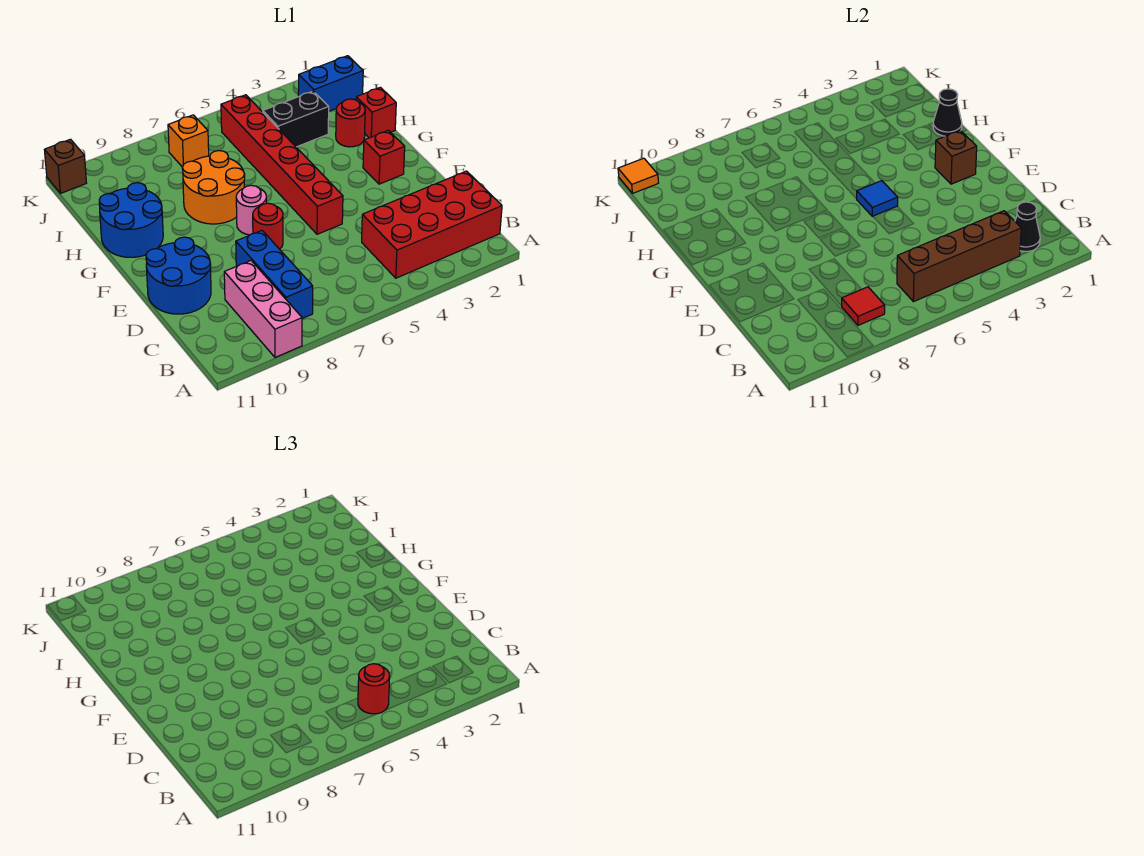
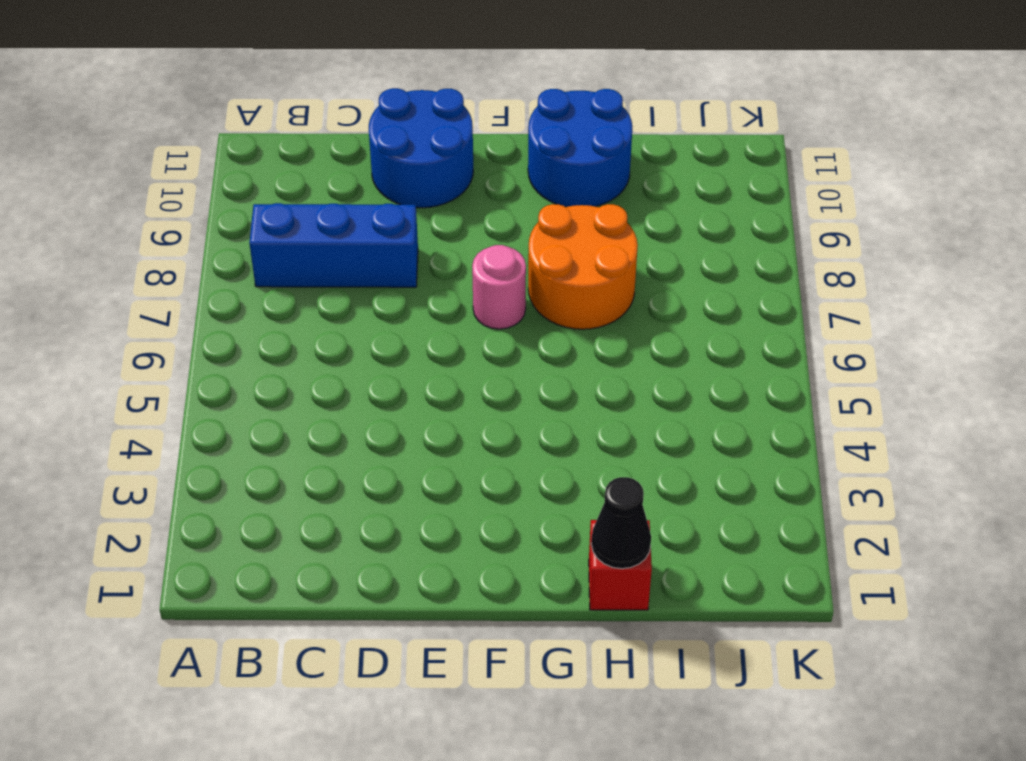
none -> pink 1x3 brick [224,261,302,357]
none -> red 2x4 brick [362,171,502,278]
none -> red 1x6 brick [221,95,343,234]

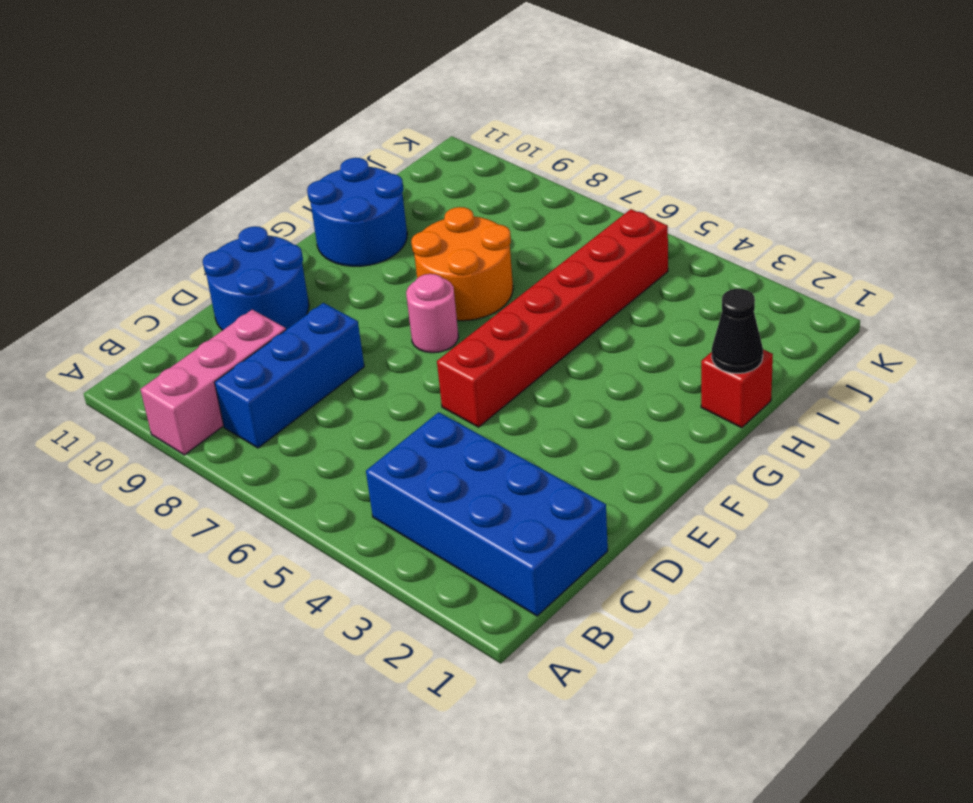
blue 2x4 brick [366,412,608,616] -> red 2x4 brick [362,171,502,278]
none -> red 1x1 round brick [253,203,283,249]
none -> red 1x1 brick [363,130,405,184]
none -> red 1x1 round brick [336,99,365,147]

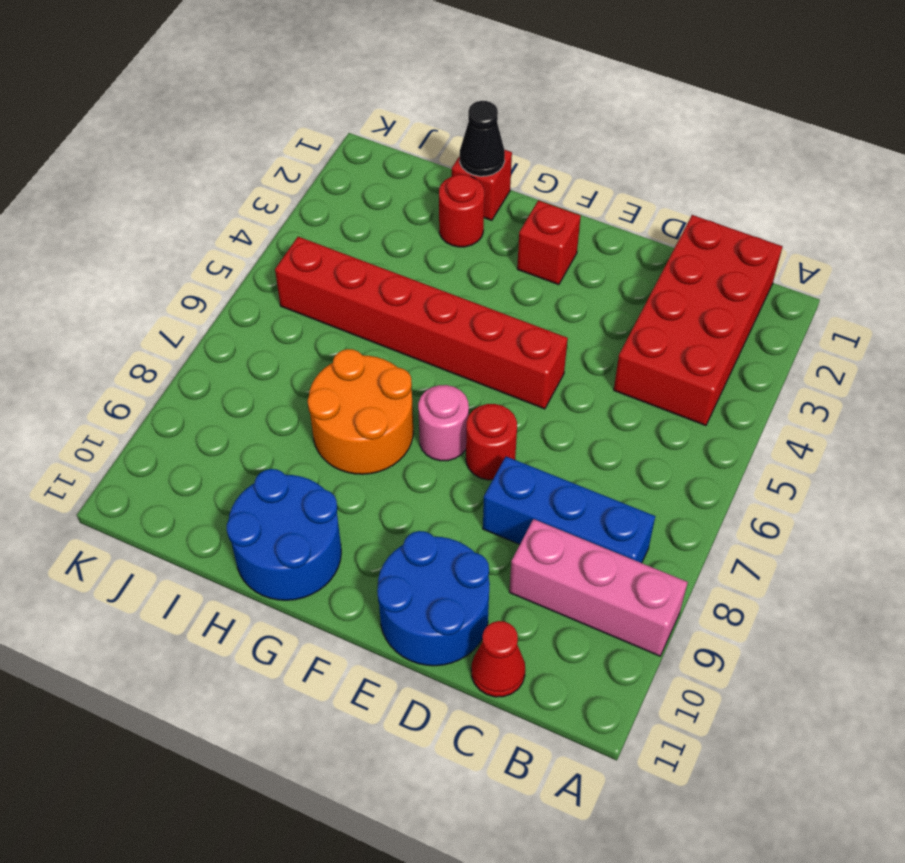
red 1x1 cone [471,621,525,697] -> none
none -> black 1x2 brick [263,91,329,147]
none -> blue 1x2 brick [298,56,363,111]
none -> orange 1x1 brick [168,115,209,167]

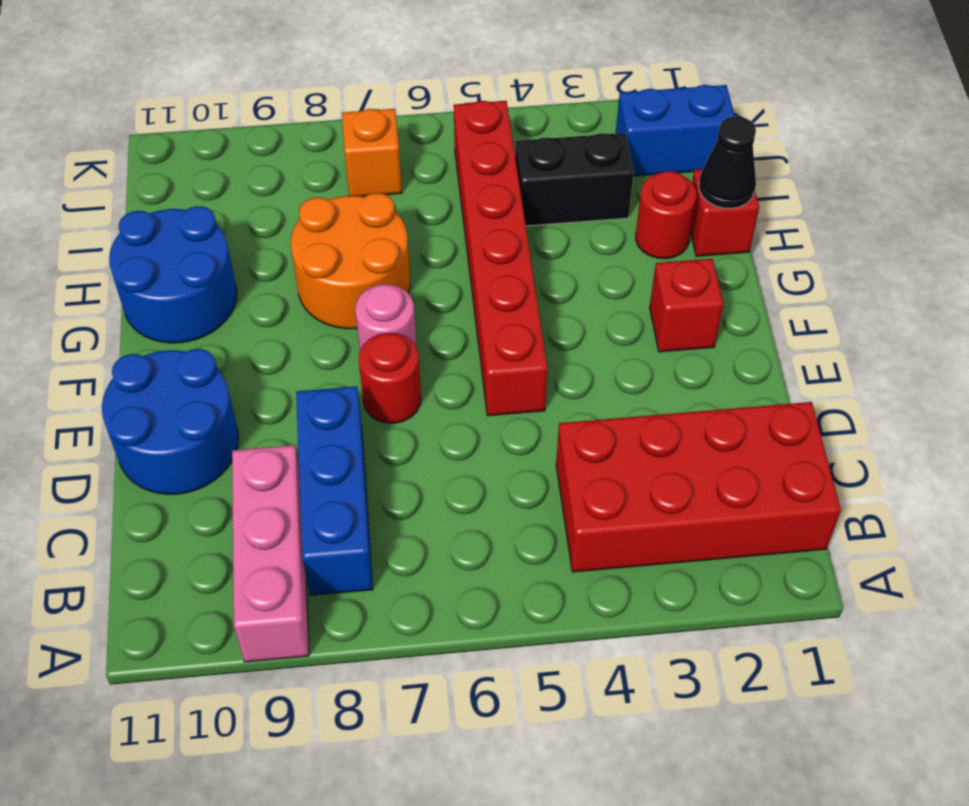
none -> brown 1x1 brick [45,139,86,193]
none -> black 1x1 cone [1015,202,1040,251]
none -> brown 1x4 brick [897,211,1021,302]

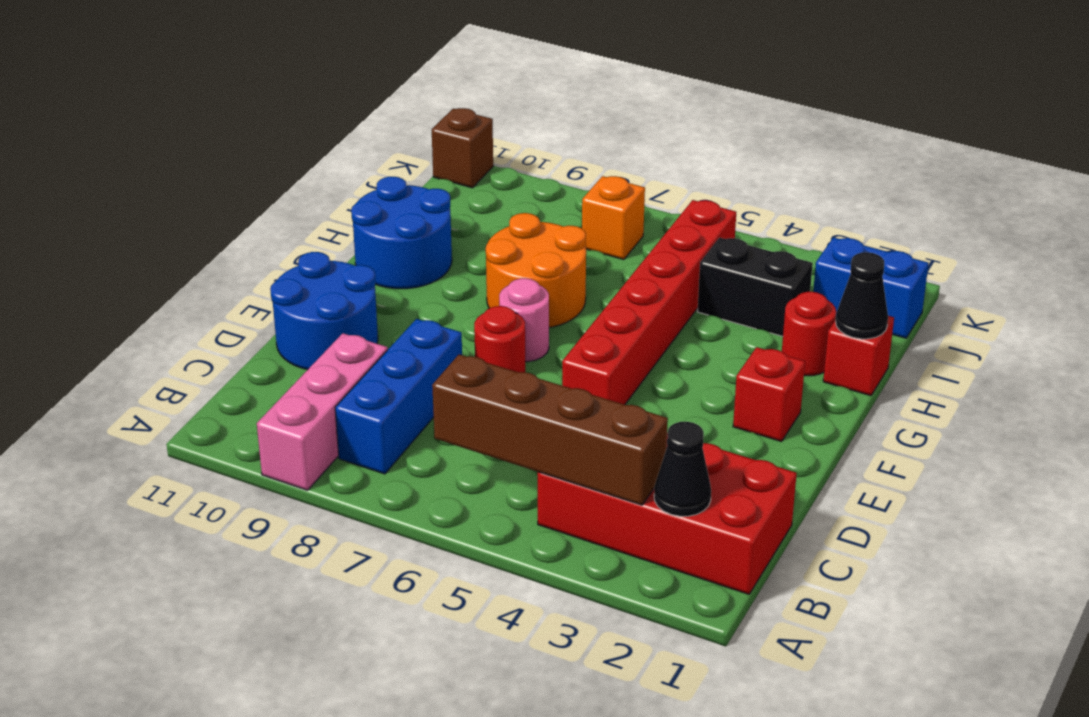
none -> red 1x1 tile [842,287,885,325]
none -> brown 1x1 brick [935,130,977,184]
none -> blue 1x1 tile [857,181,898,216]

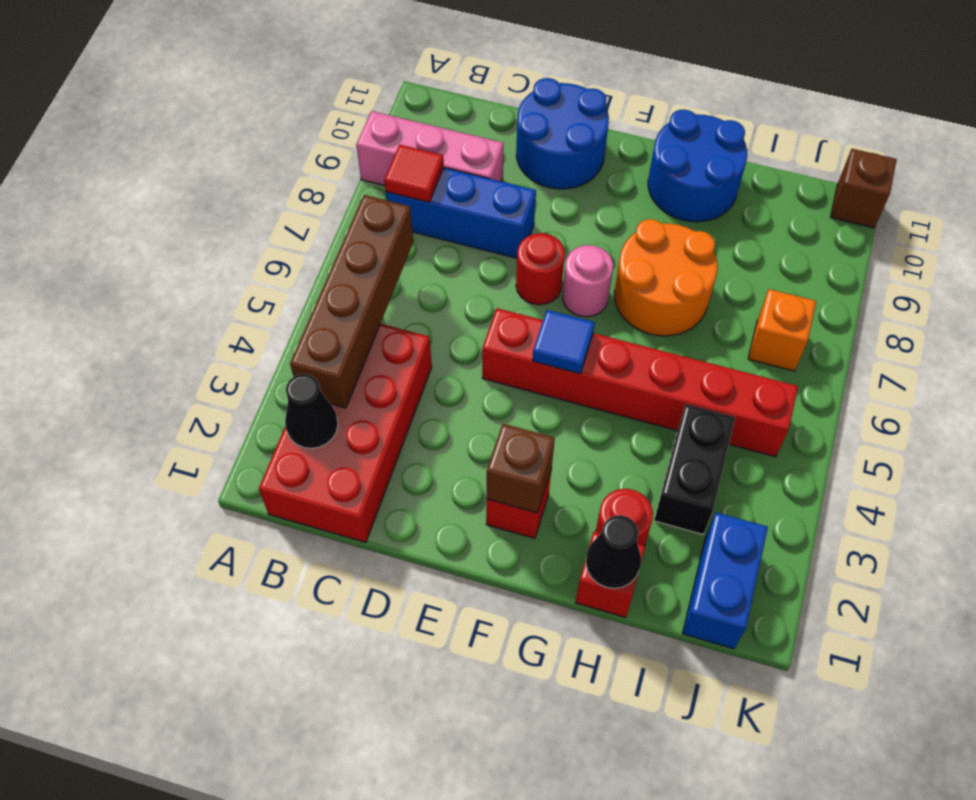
none -> orange 1x1 tile [618,158,658,193]
none -> red 1x1 round brick [358,664,390,714]

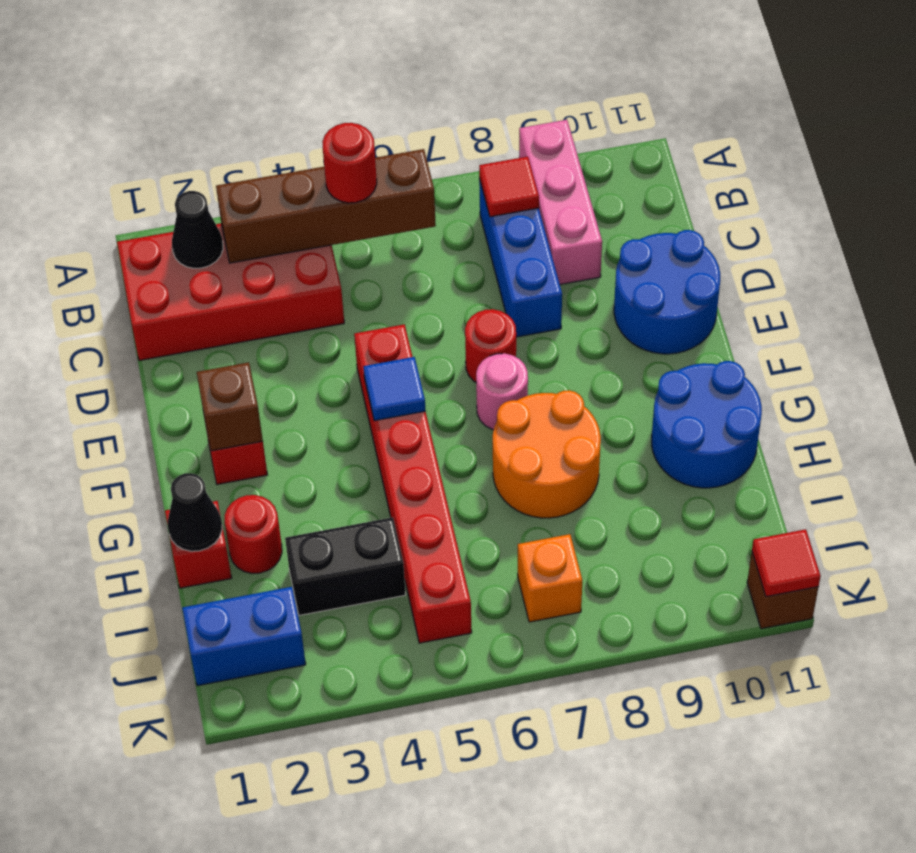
red 1x1 tile [752,529,821,597] -> orange 1x1 tile [618,158,658,193]

